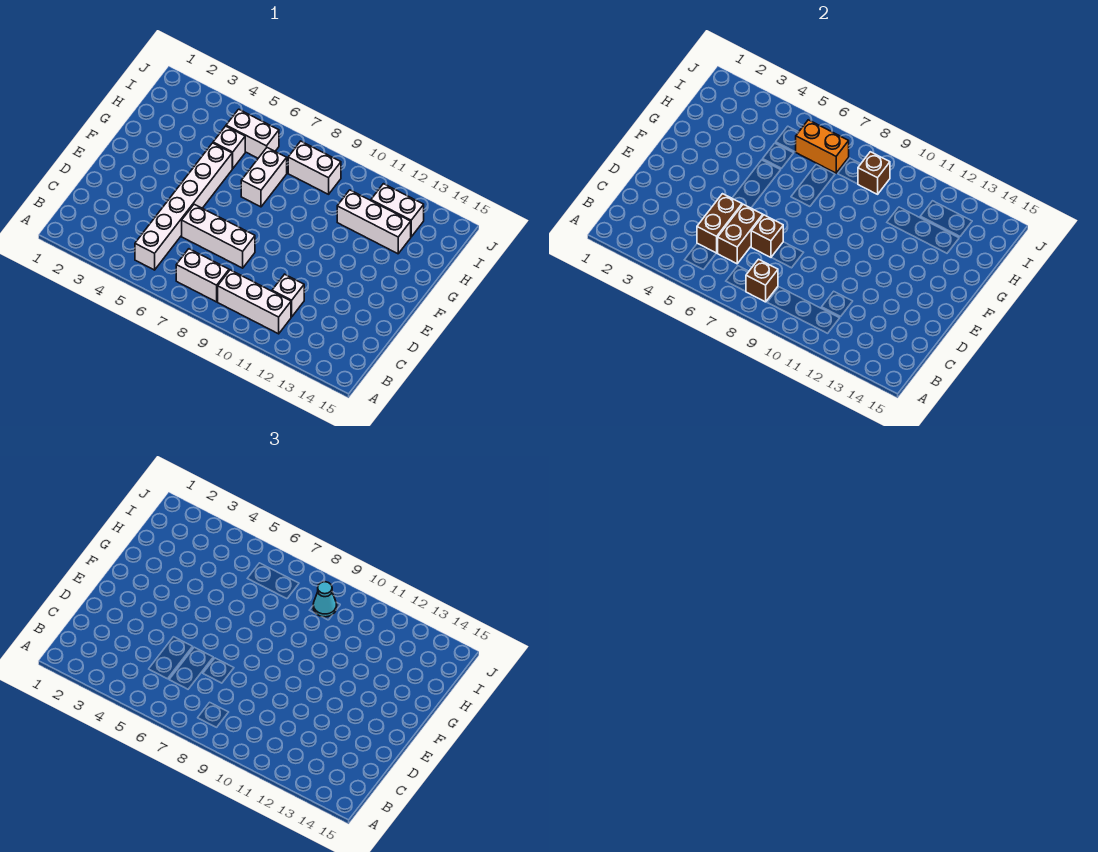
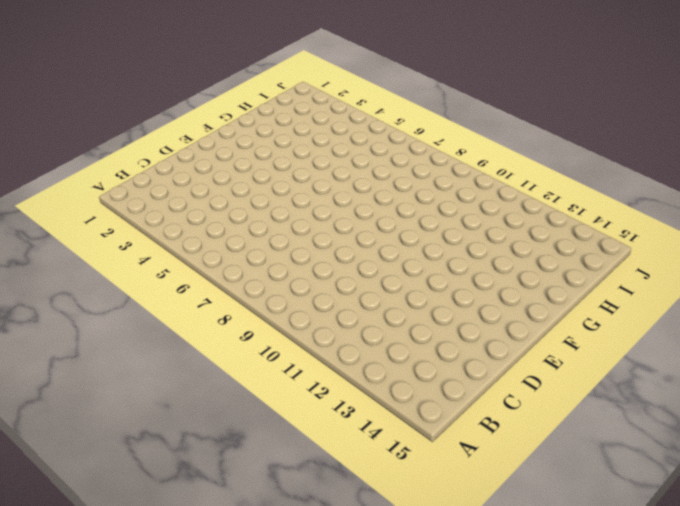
none -> white 1x6 brick [135,143,232,270]
none -> white 1x2 brick [176,249,229,302]
none -> white 1x3 brick [218,270,291,334]

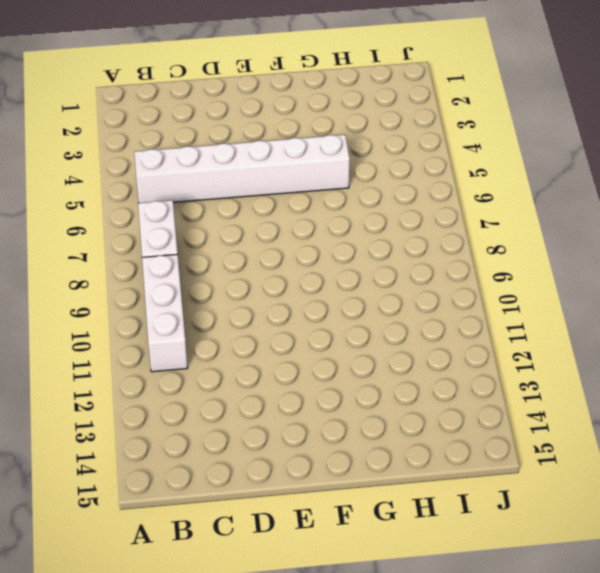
none -> white 1x1 brick [272,274,304,317]
none -> white 1x3 brick [182,204,255,268]
none -> white 1x2 brick [241,148,287,207]

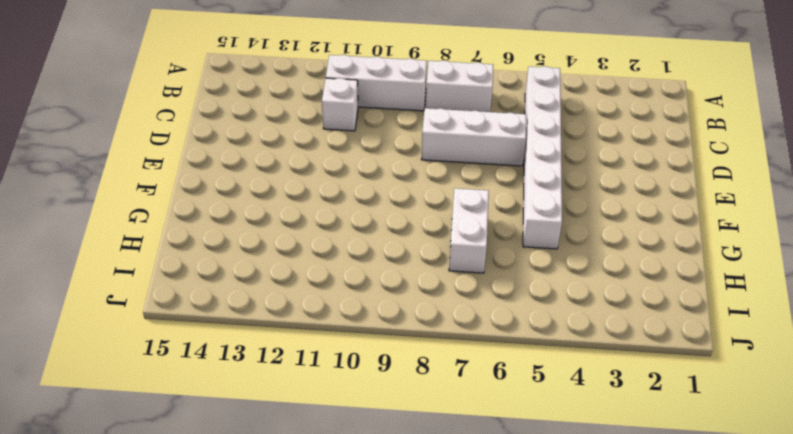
none -> white 1x1 brick [213,126,245,169]
none -> white 1x3 brick [337,190,411,254]
none -> white 1x2 brick [226,109,279,158]

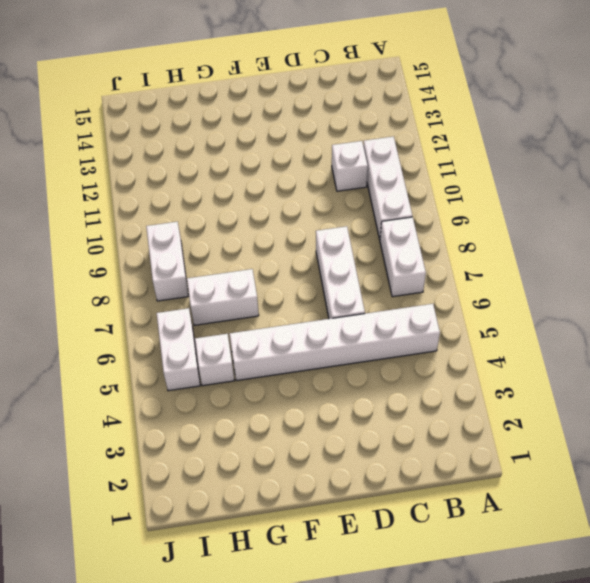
none -> white 1x3 brick [337,190,411,254]
none -> white 1x2 brick [371,184,424,237]
none -> brown 1x1 brick [746,259,778,302]

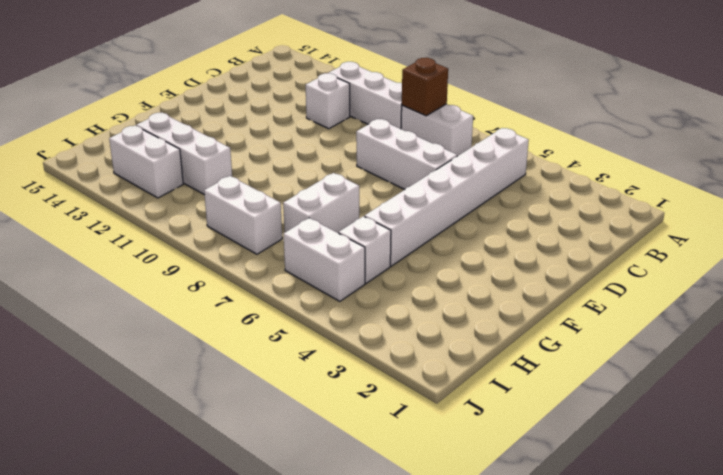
none -> brown 1x2 brick [697,194,742,253]
none -> brown 1x2 brick [718,204,763,264]
none -> brown 1x1 brick [751,215,783,257]

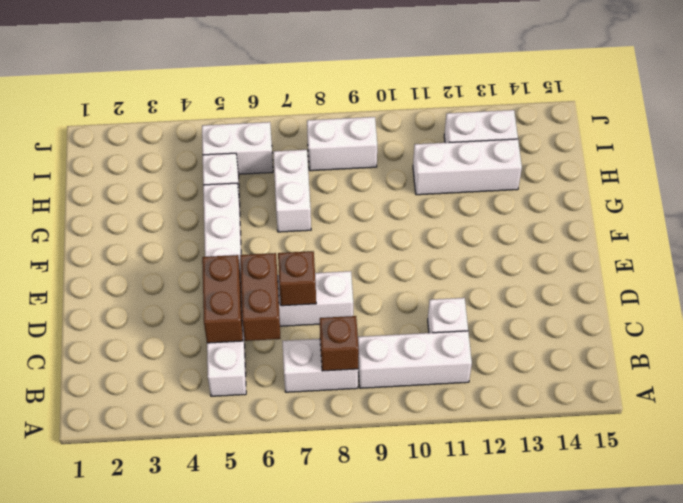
none -> orange 1x2 brick [796,120,849,173]
none -> brown 1x1 brick [858,152,890,194]
none -> cyan 1x1 cone [313,582,337,617]

